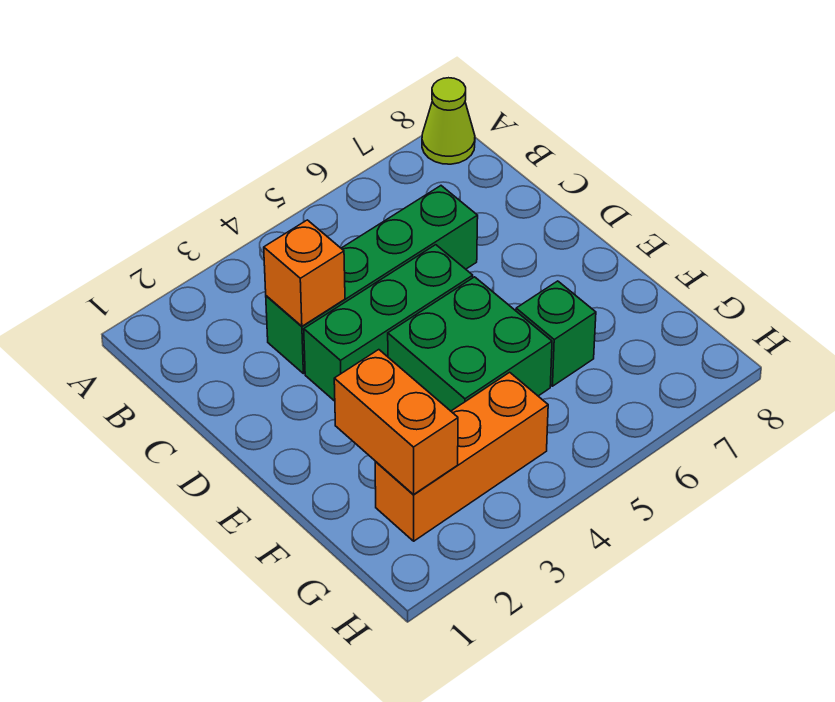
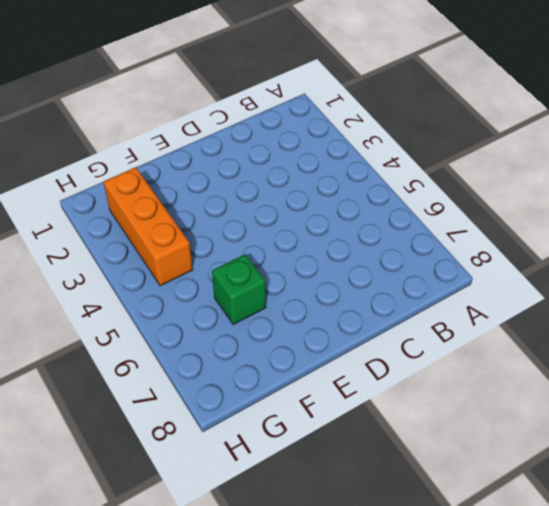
none -> lime 1x1 cone [422,78,475,164]
none -> green 1x4 brick [266,186,478,374]

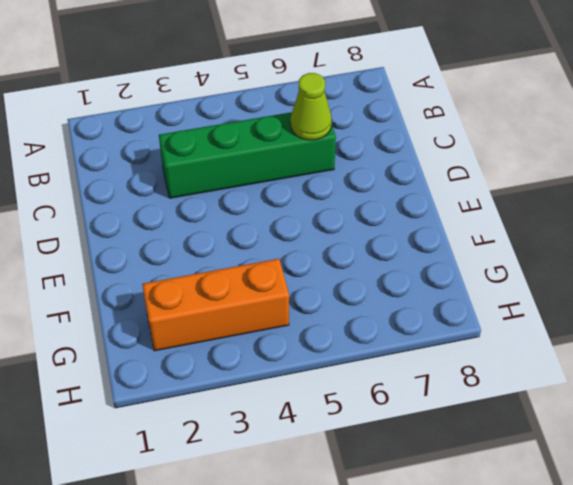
lime 1x1 cone [290,73,332,140] -> lime 1x1 cone moved to [422,78,475,164]
none -> green 1x3 brick [304,245,473,401]
none -> green 2x2 brick [388,277,552,411]

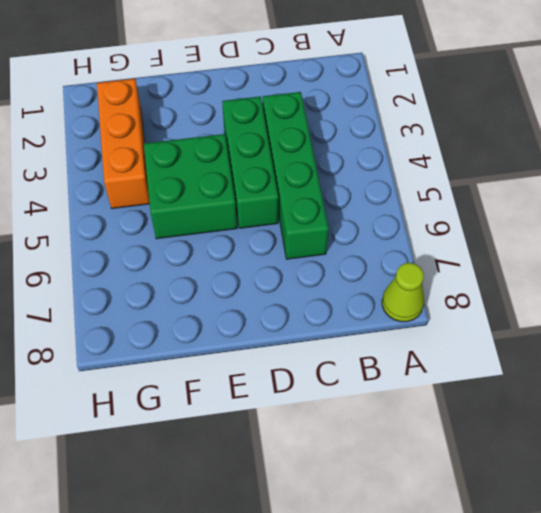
none -> green 1x1 brick [516,281,596,386]
none -> orange 1x1 brick [264,220,345,326]

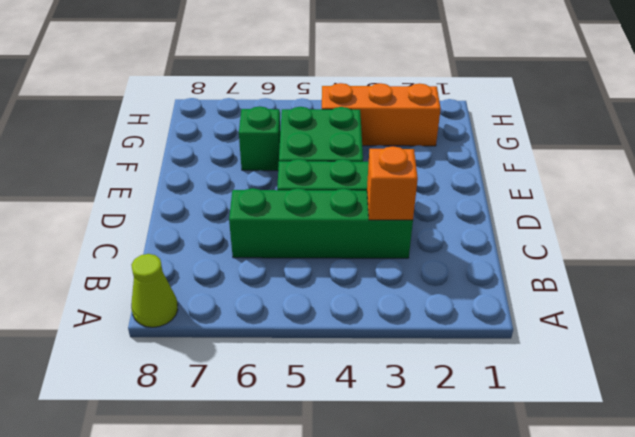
none -> orange 1x2 brick [334,350,458,494]

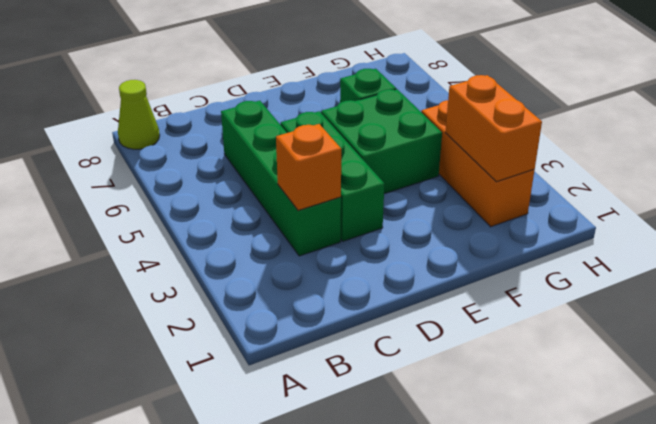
orange 1x2 brick [445,75,542,182] -> orange 1x2 brick turned to [334,350,458,494]

